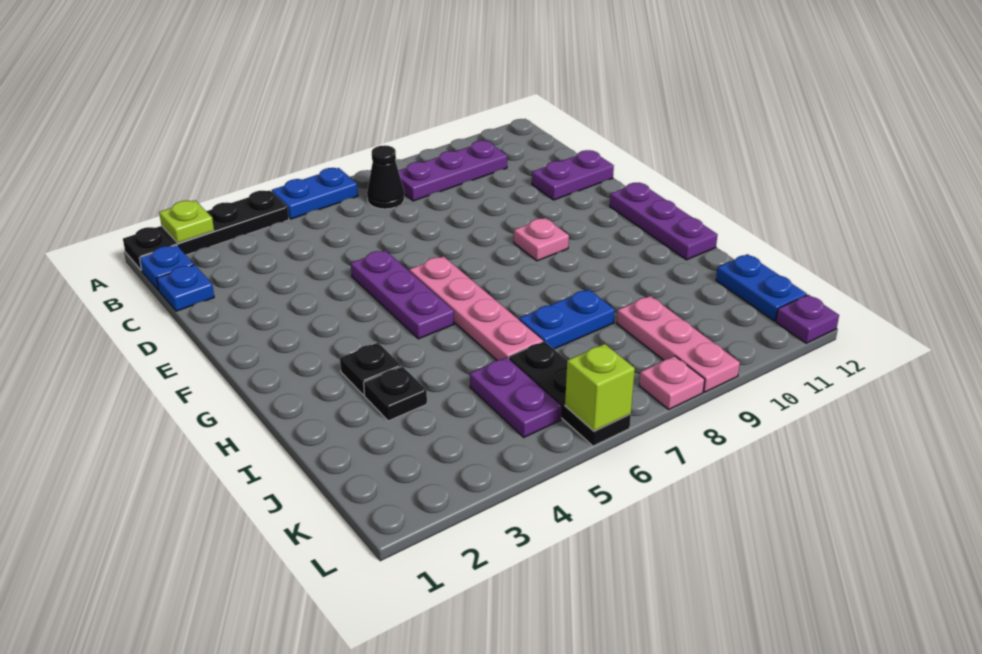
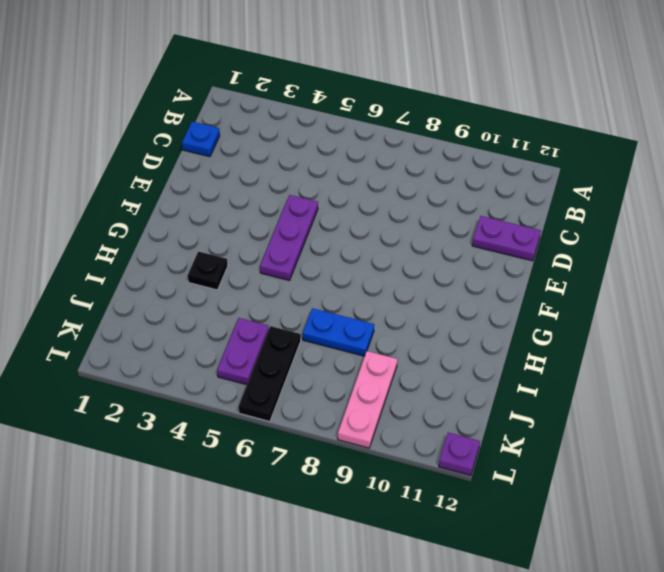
none -> black 1x4 plate [123,190,289,270]
none -> blue 1x2 plate [272,168,358,219]
none -> blue 1x1 plate [139,245,194,290]

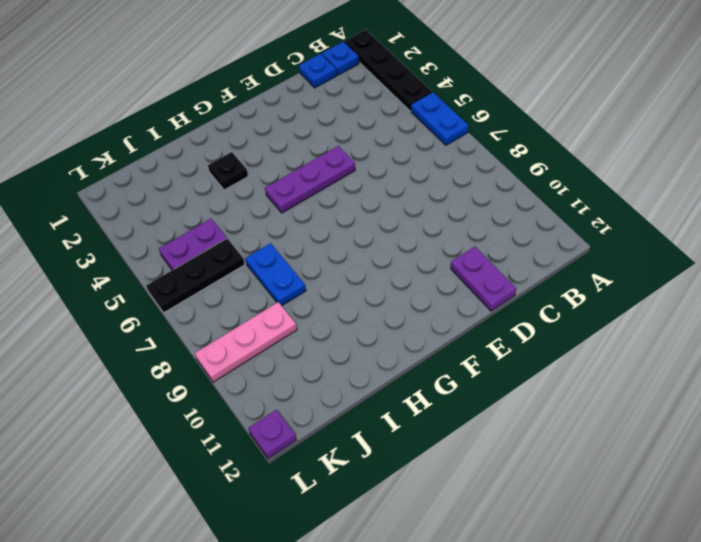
none -> black 1x1 cone [367,145,404,209]
none -> purple 1x3 plate [399,141,507,201]
none -> pink 1x4 plate [409,256,543,360]

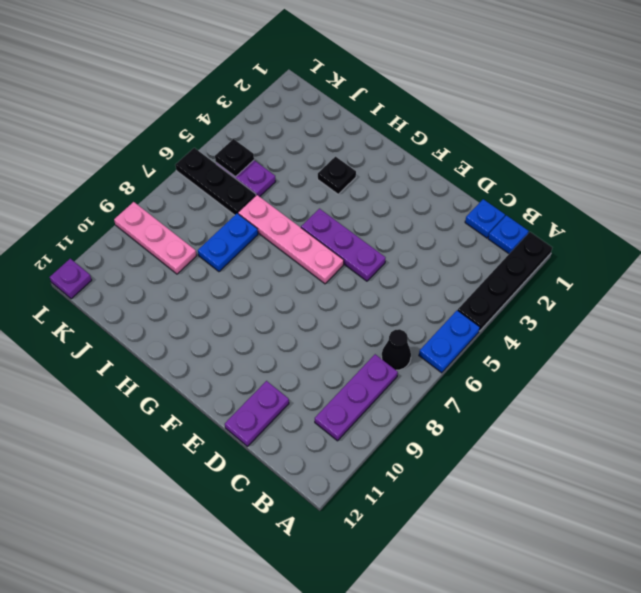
black 1x1 plate [215,139,254,177] -> black 1x1 plate moved to [364,366,427,421]
none -> pink 1x1 plate [514,218,569,261]
none -> purple 1x3 plate [610,183,718,260]
none -> blue 1x2 plate [716,254,807,321]

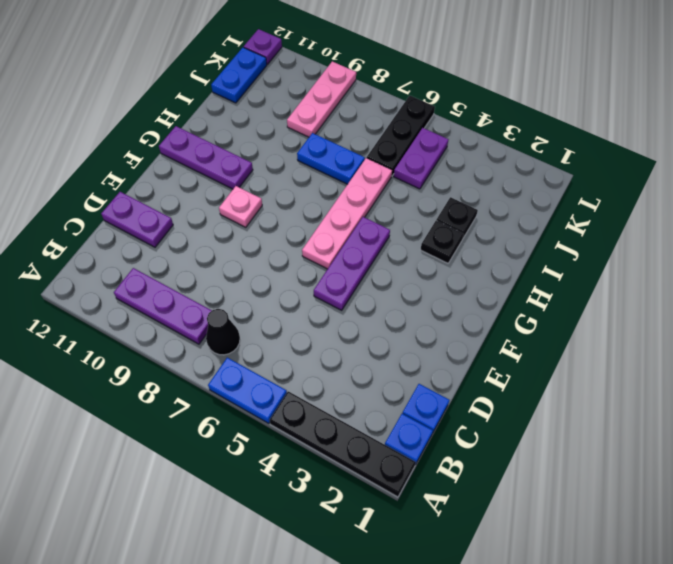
purple 1x3 plate [159,126,253,189] -> purple 1x3 plate turned to [610,183,718,260]
none -> pink 1x1 plate [639,356,705,409]
none -> lime 1x1 plate [159,200,214,243]
none -> lime 1x1 brick [565,344,635,431]

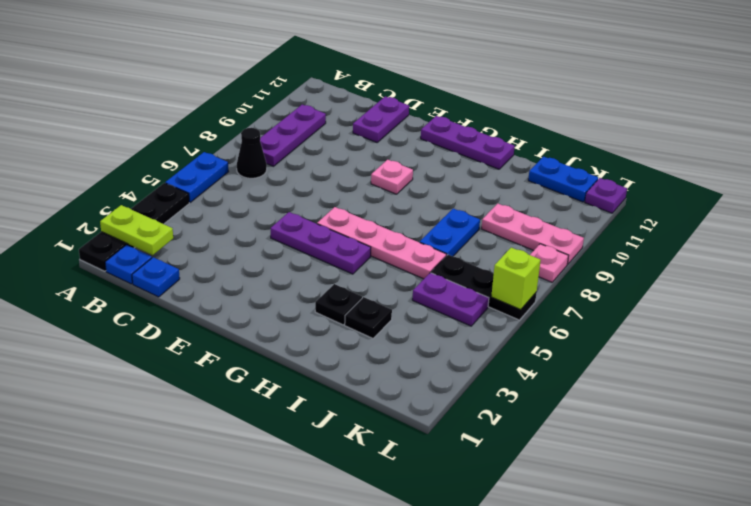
lime 1x2 plate [100,205,173,255] -> lime 1x1 plate [159,200,214,243]

